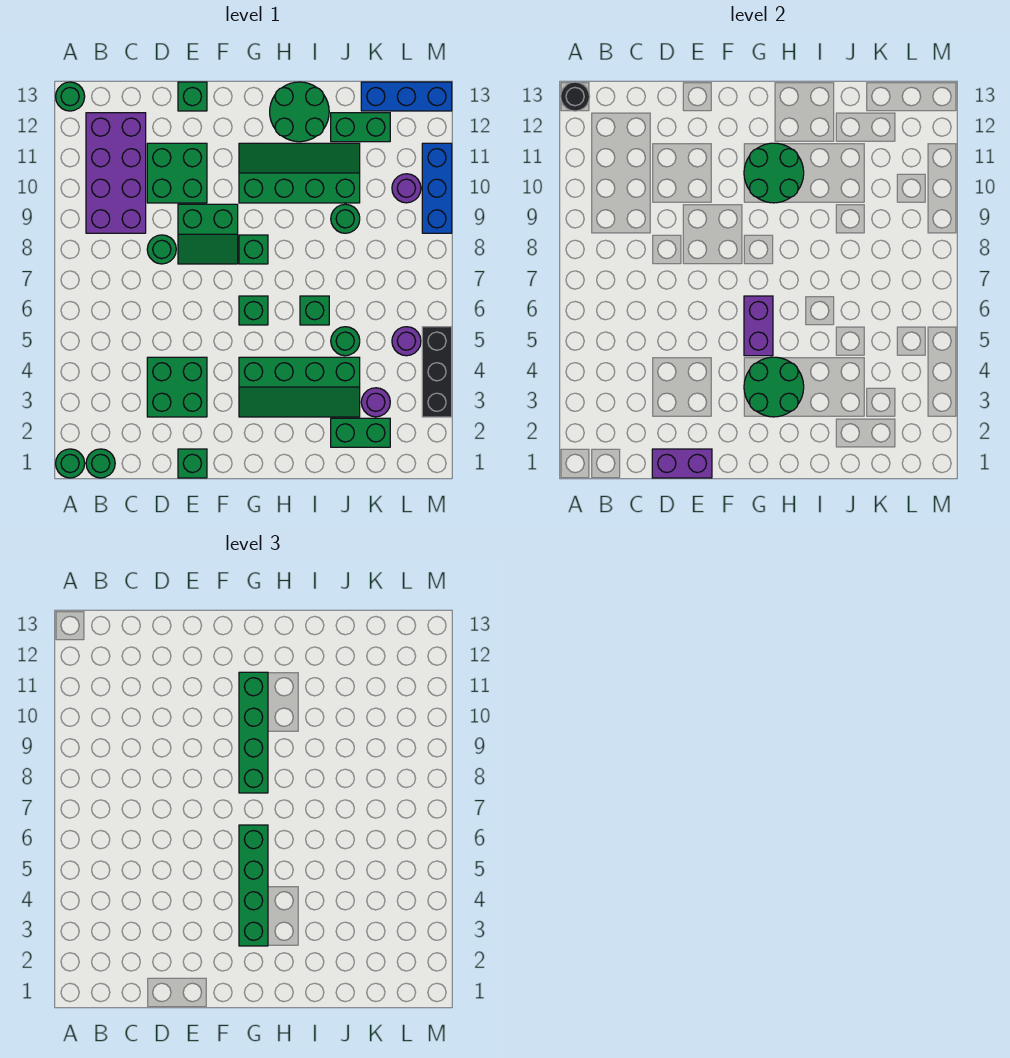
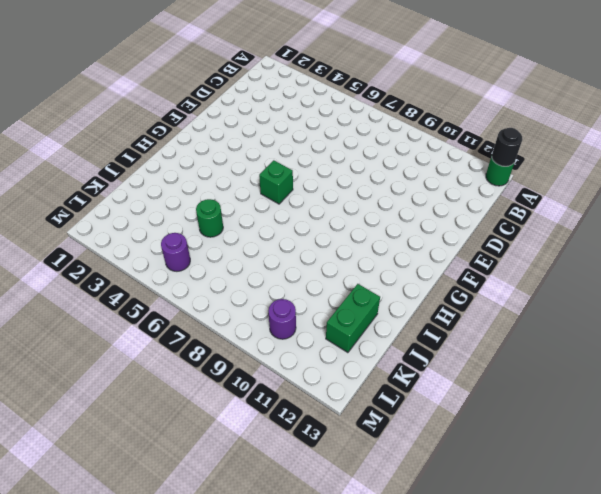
none -> green 1x1 round brick [56,449,85,478]
none -> green 1x1 round brick [86,449,115,478]
none -> purple 2x4 brick [86,113,146,233]
none -> green 2x2 brick [147,357,207,417]

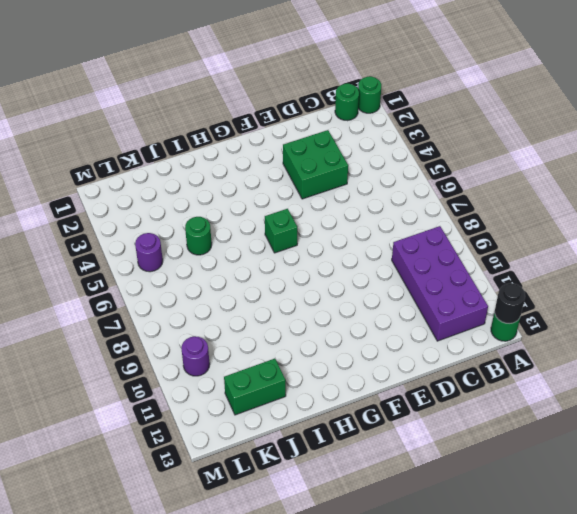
none -> green 1x1 round brick [147,235,176,264]
none -> green 2x2 brick [147,143,207,203]
none -> green 1x1 brick [178,449,207,478]
none -> green 2x2 slope [178,204,238,264]

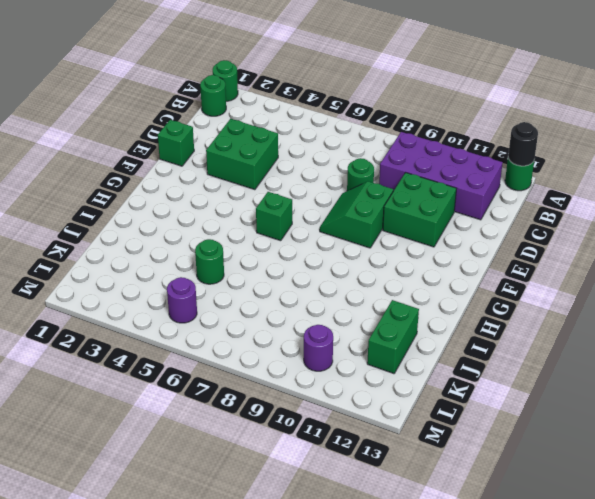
none -> green 1x1 brick [178,82,207,111]
none -> green 2x4 slope [239,357,360,417]
none -> green 1x1 brick [239,235,268,264]
none -> green 2x4 slope [239,143,360,203]

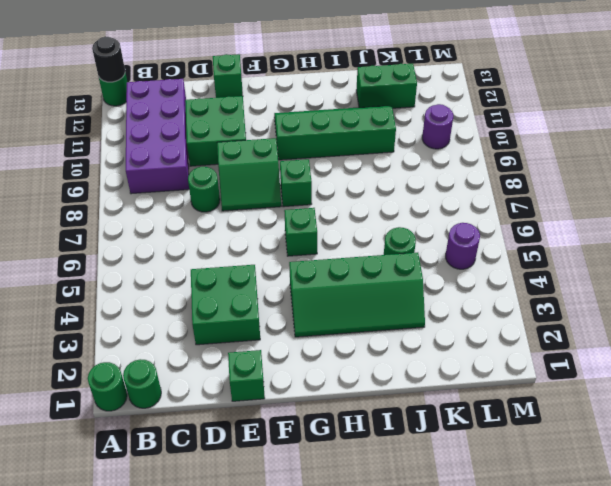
none -> green 2x2 round brick [270,82,329,142]
none -> green 1x1 brick [300,296,329,325]
none -> green 1x2 brick [331,418,390,447]
none -> green 1x1 round brick [331,204,360,233]

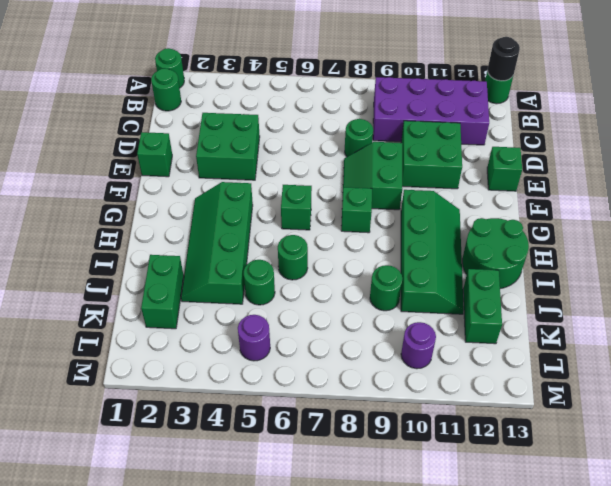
green 1x1 round brick [278,235,308,280] -> green 1x1 brick [300,296,329,325]
none -> purple 1x1 round brick [361,388,390,417]
none -> blue 1x3 brick [361,82,452,111]
none -> black 1x3 brick [422,327,452,417]
none -> blue 1x3 brick [422,143,452,233]

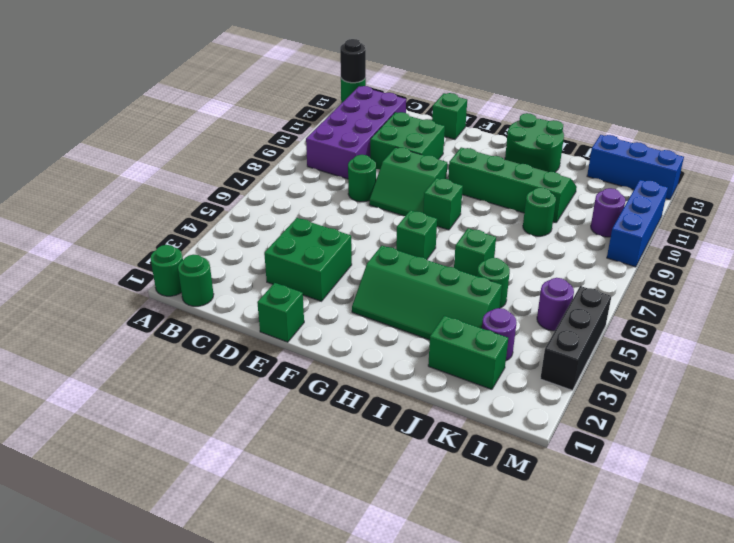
none -> green 1x2 brick [331,113,390,142]
none -> purple 1x2 brick [652,449,712,478]
none -> green 2x2 round brick [744,357,804,417]
none -> purple 1x2 brick [744,296,773,356]

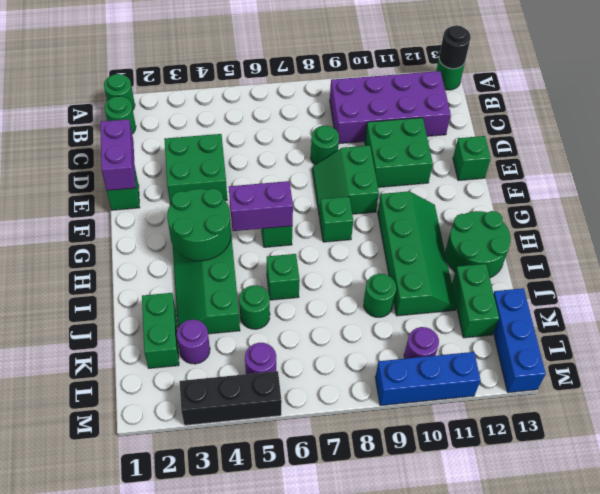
none -> green 2x2 round brick [744,143,804,203]
none -> green 1x4 brick [239,825,268,946]
none -> green 1x4 brick [239,672,268,793]

